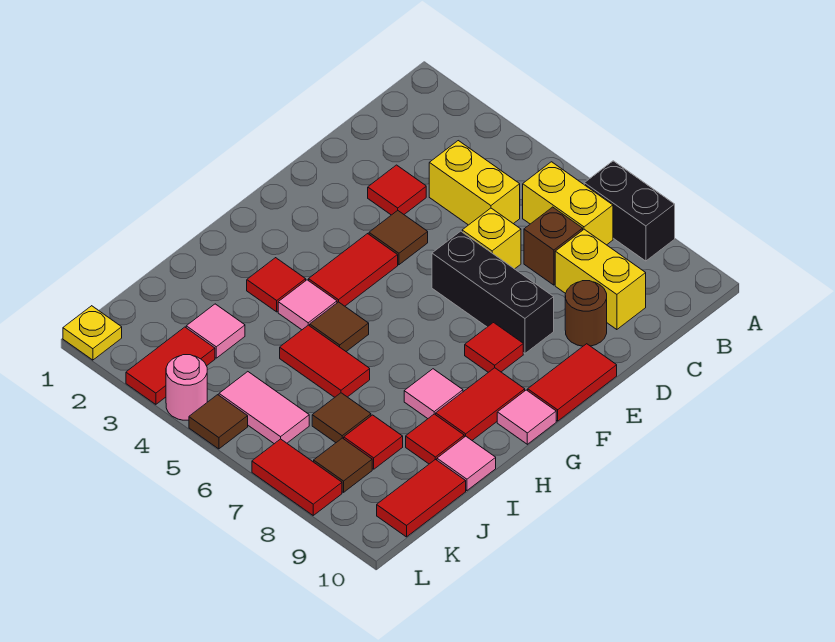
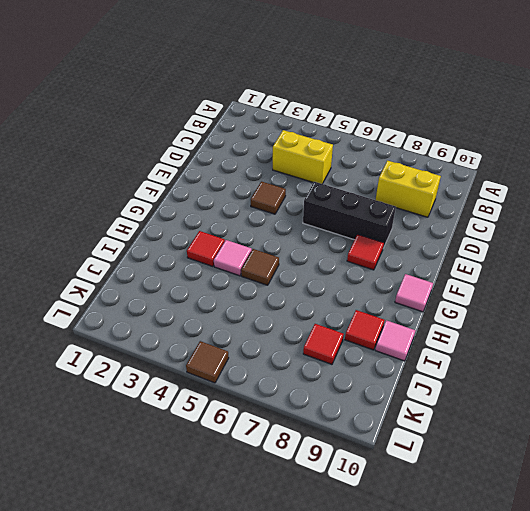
none -> black 1x2 brick [584,161,675,261]
none -> yellow 1x2 brick [523,162,613,245]
none -> brown 1x1 brick [524,207,583,285]
none -> red 1x1 tile [368,165,426,215]

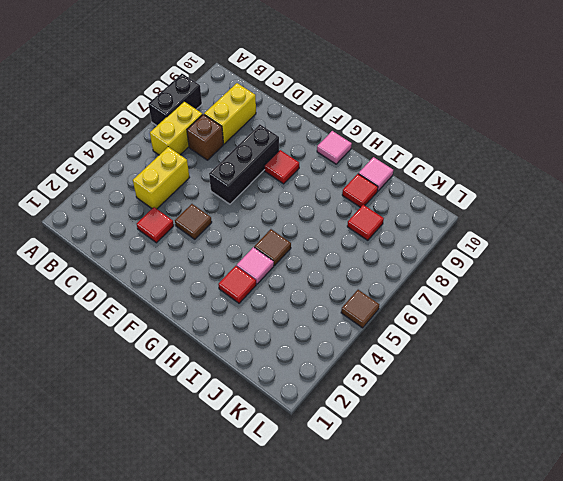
none -> yellow 1x1 brick [462,208,521,269]
none -> brown 1x1 round brick [565,281,607,346]
none -> red 1x2 tile [528,344,617,421]
none -> red 1x2 tile [309,234,398,306]

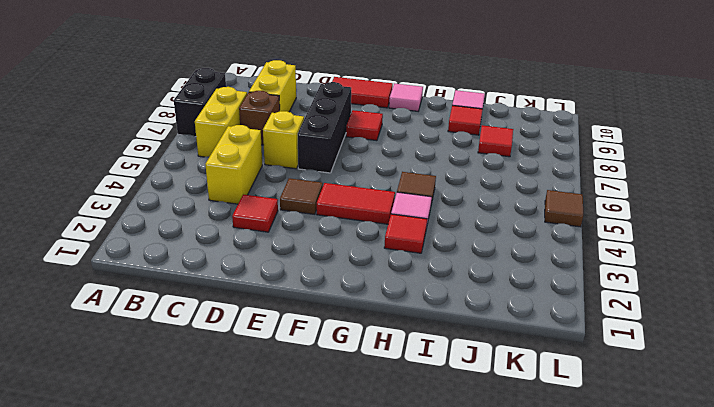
none -> brown 1x1 round brick [565,281,607,346]
none -> red 1x2 tile [436,368,525,440]
none -> pink 1x1 tile [404,369,463,419]
none -> red 1x2 tile [280,325,370,397]

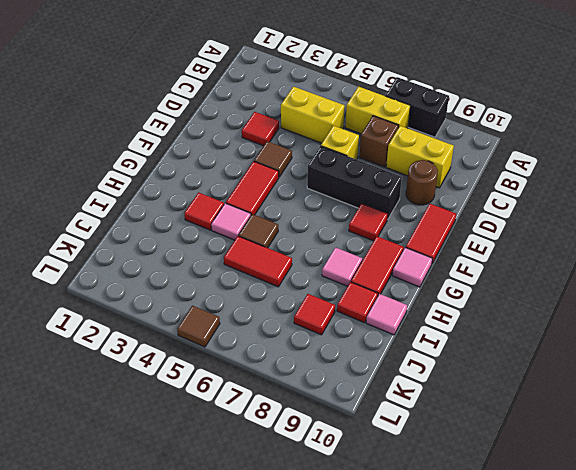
none -> pink 1x1 tile [186,304,245,358]
none -> brown 1x1 tile [312,393,371,443]
none -> red 1x2 tile [377,459,466,537]
none -> red 1x2 tile [126,327,215,404]

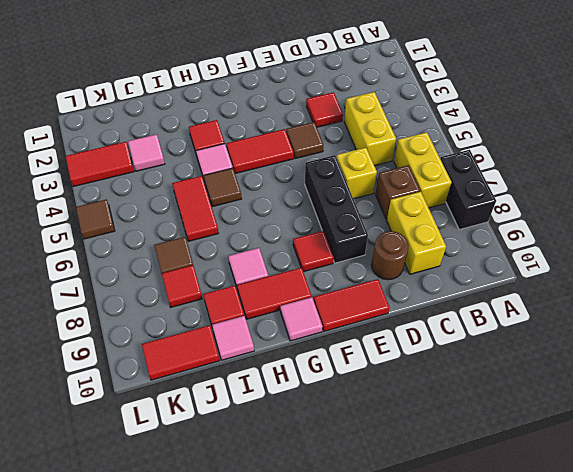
none -> pink 1x2 tile [219,372,309,444]
none -> brown 1x1 tile [314,438,372,492]
none -> yellow 1x1 plate [63,306,122,360]
none -> pink 1x1 round brick [166,355,207,420]

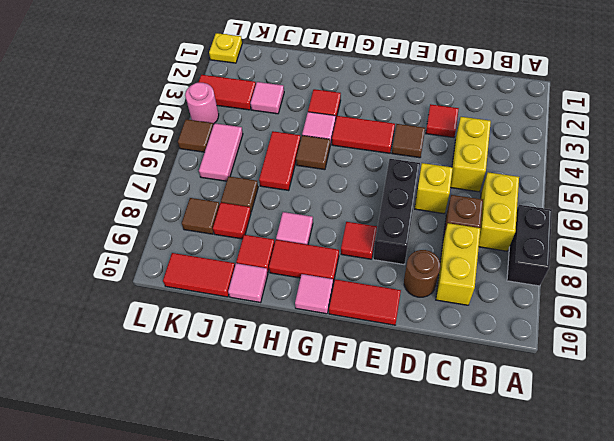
none -> red 1x2 tile [252,439,342,515]

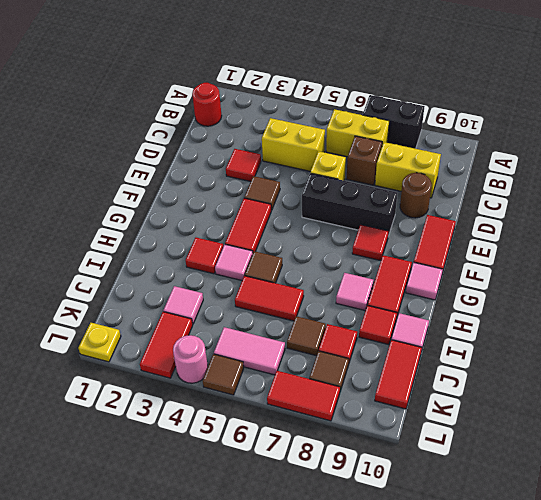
red 1x1 round brick [192,83,222,126] -> none

